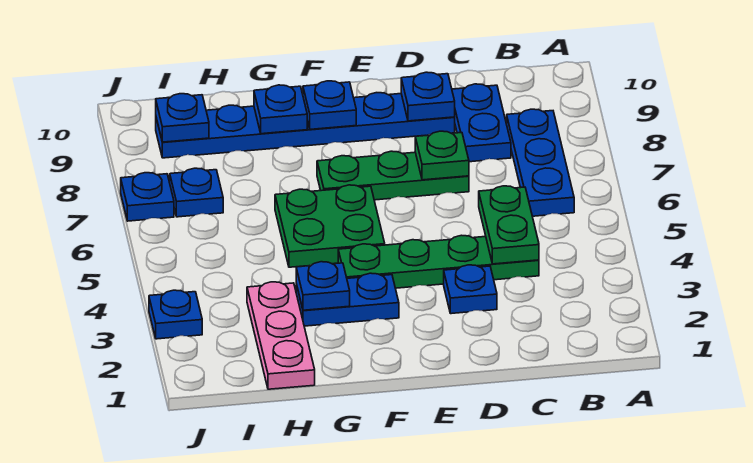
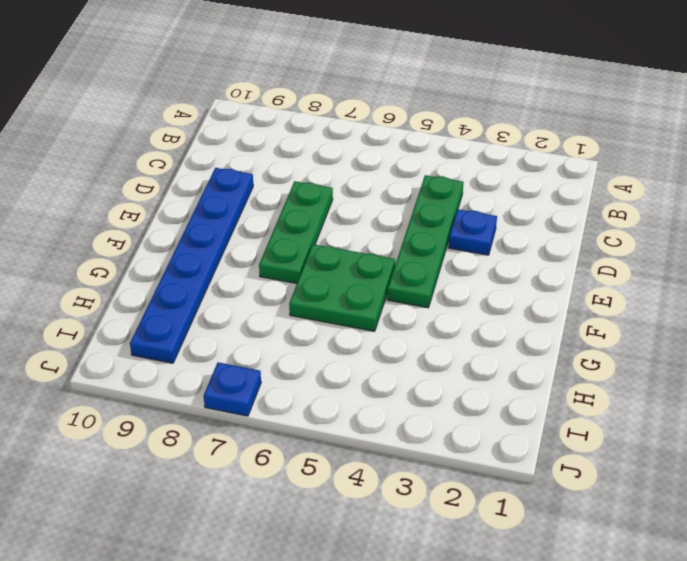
none -> blue 1x3 plate [507,109,574,216]
none -> blue 1x2 plate [452,84,511,162]
none -> blue 1x2 plate [296,273,399,326]

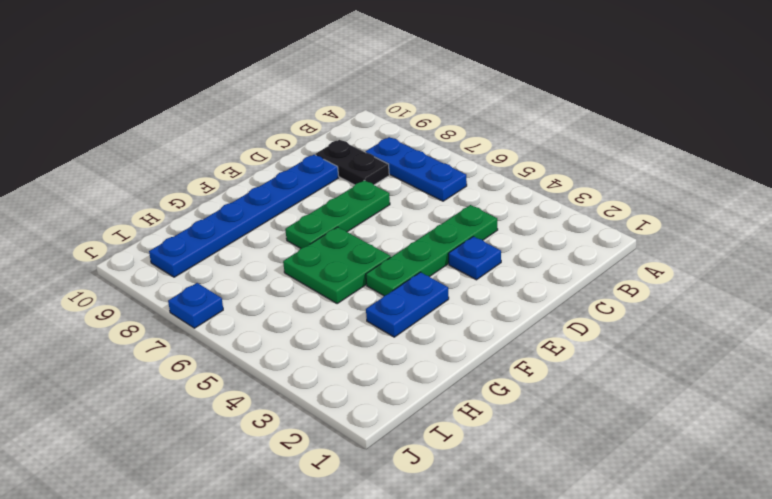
black 1x2 plate [315,140,389,185] -> blue 1x2 plate [452,84,511,162]
none -> pink 1x3 plate [247,282,315,389]
none -> blue 1x1 plate [170,168,223,217]
none -> blue 1x1 plate [149,290,202,339]

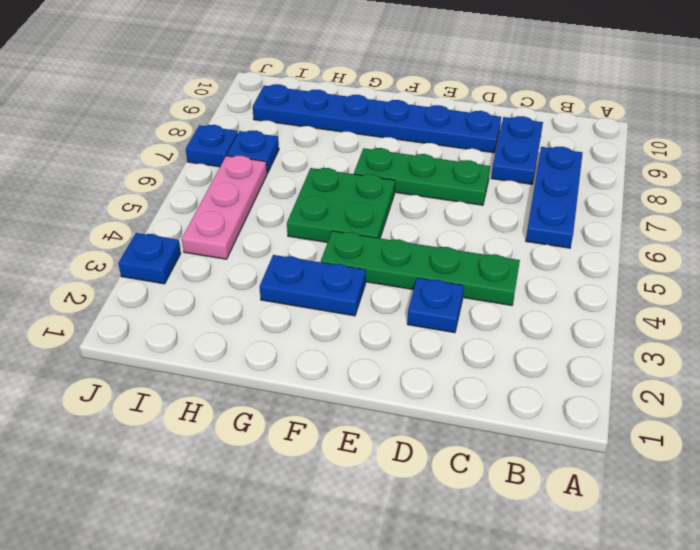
pink 1x3 plate [182,156,267,259] -> pink 1x3 plate moved to [247,282,315,389]
none -> green 1x2 plate [479,186,539,264]
none -> green 1x1 plate [415,131,469,180]
none -> blue 1x1 plate [401,72,455,121]

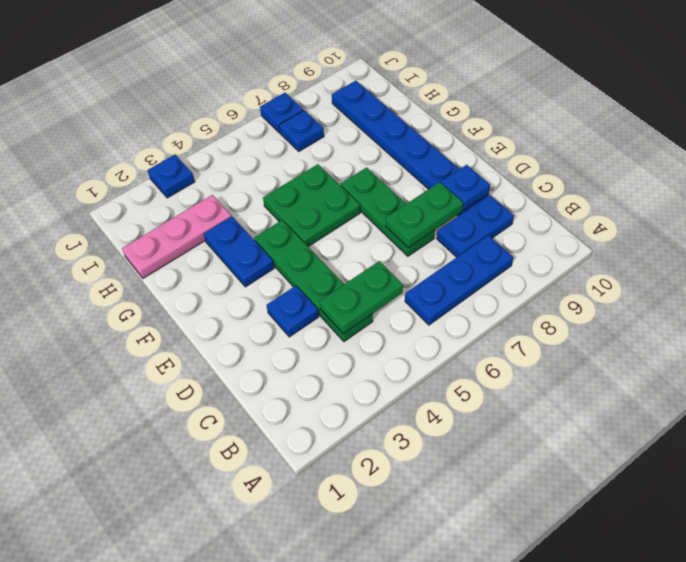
green 1x2 plate [386,182,463,248] -> green 1x1 plate [415,131,469,180]
none -> blue 1x1 plate [303,81,356,129]
none -> blue 1x1 plate [296,262,350,310]
none -> blue 1x1 plate [254,85,307,134]

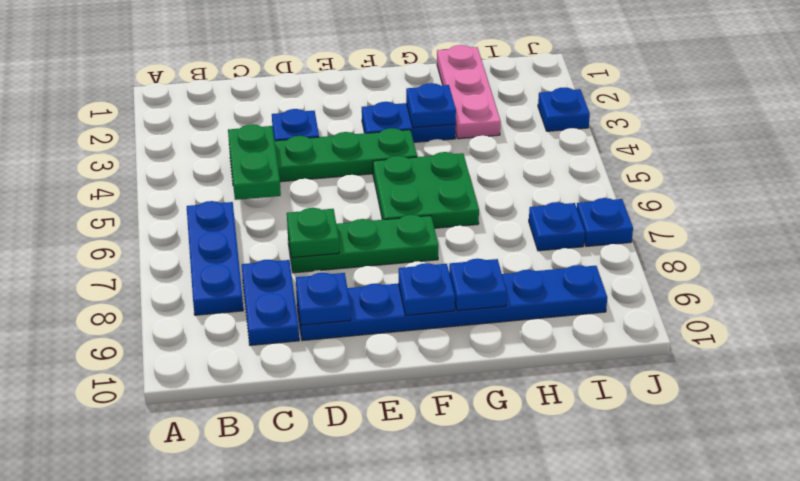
none -> blue 1x1 plate [156,94,209,142]

